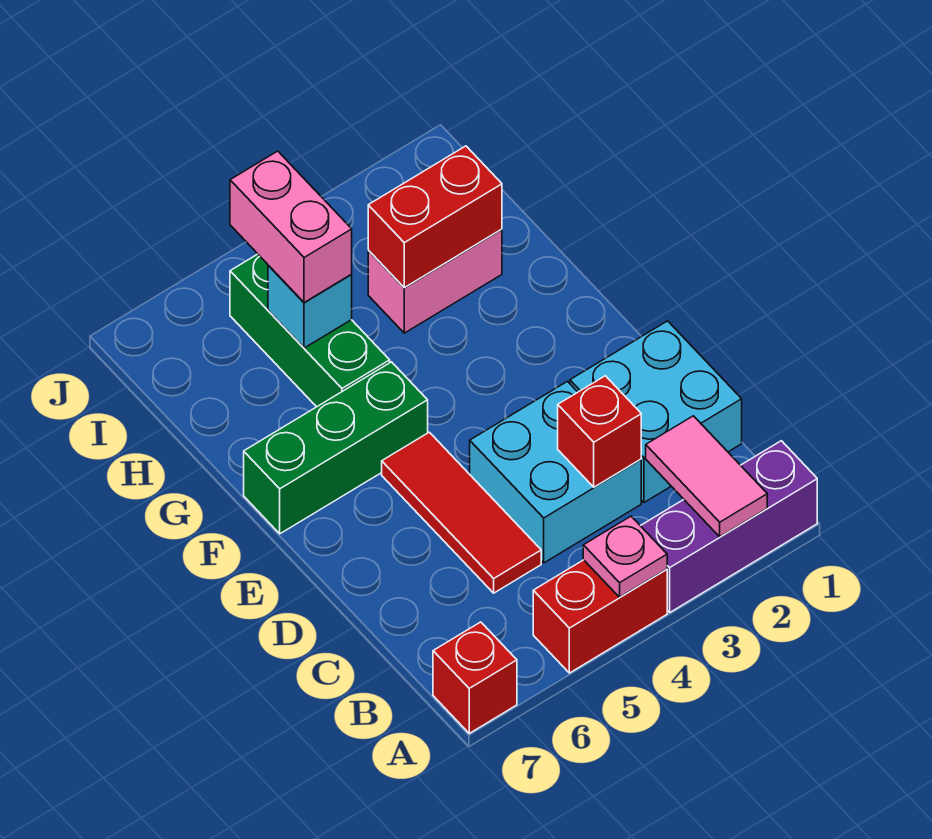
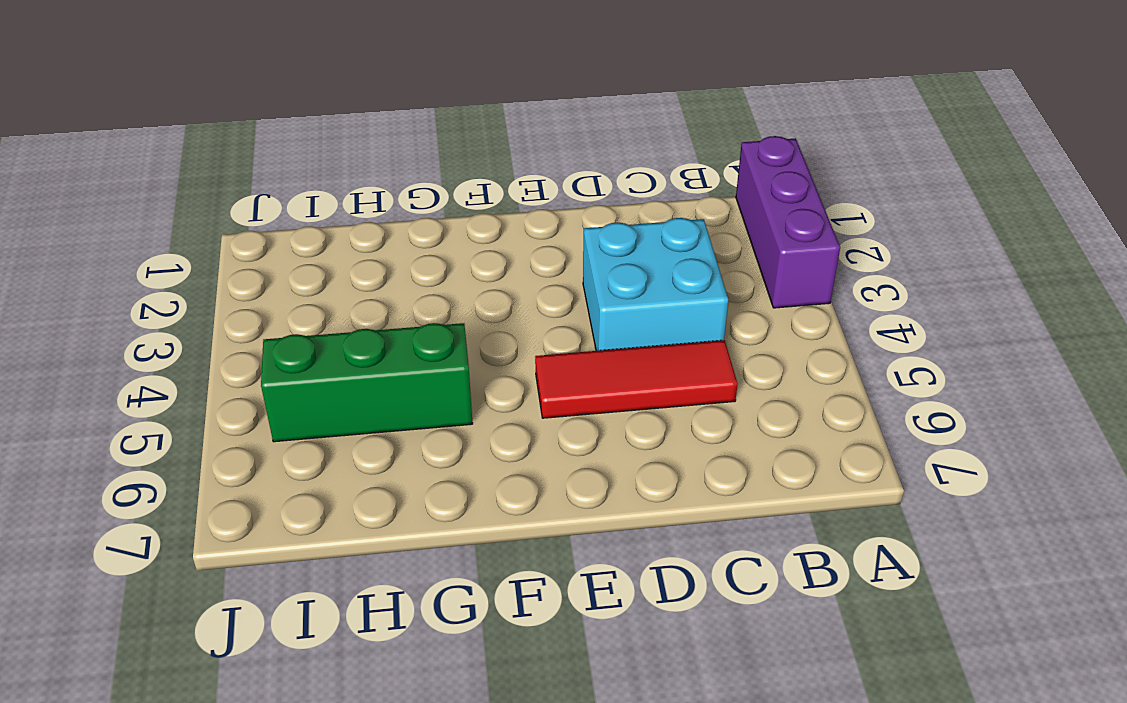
none -> red 1x2 brick [533,560,667,673]
none -> red 1x1 brick [433,622,517,733]
none -> cyan 2x2 brick [570,321,742,502]

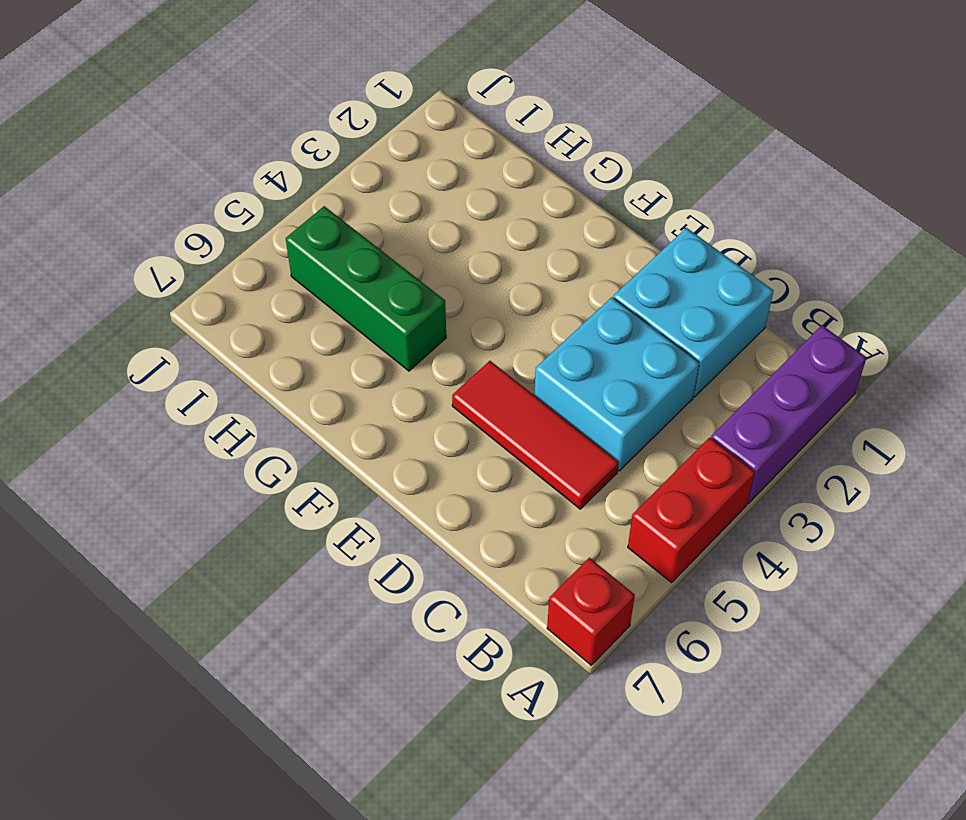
none -> green 1x3 brick [244,362,428,534]
none -> pink 1x2 brick [368,229,502,333]
none -> pink 1x2 tile [646,416,767,537]

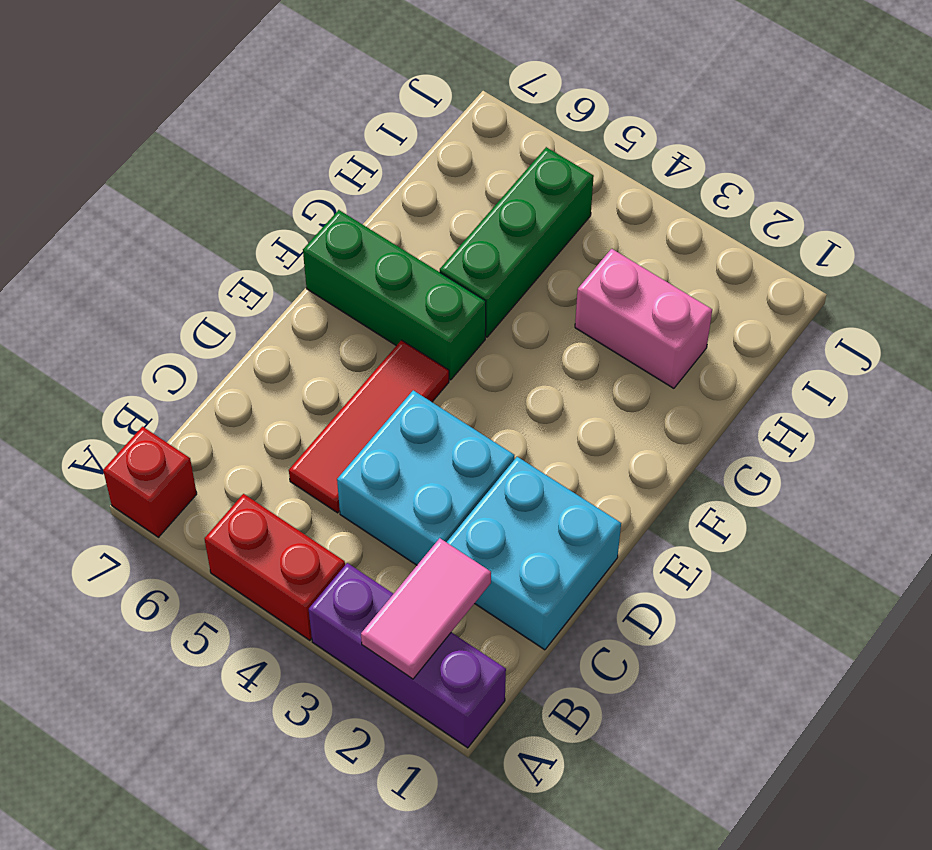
none -> pink 1x1 plate [583,516,667,597]
none -> red 1x1 brick [558,376,641,487]
none -> red 1x2 brick [368,146,502,288]

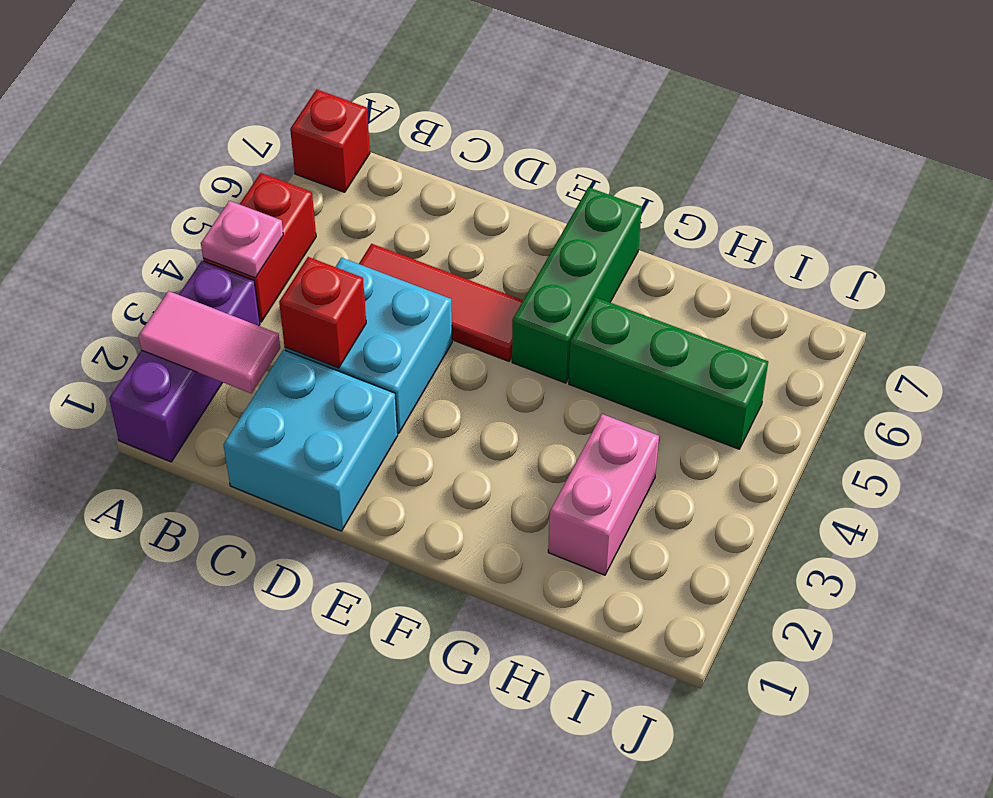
none -> red 1x2 brick [368,146,502,288]
none -> cyan 1x1 brick [268,265,352,348]
none -> pink 1x2 brick [230,151,352,303]

